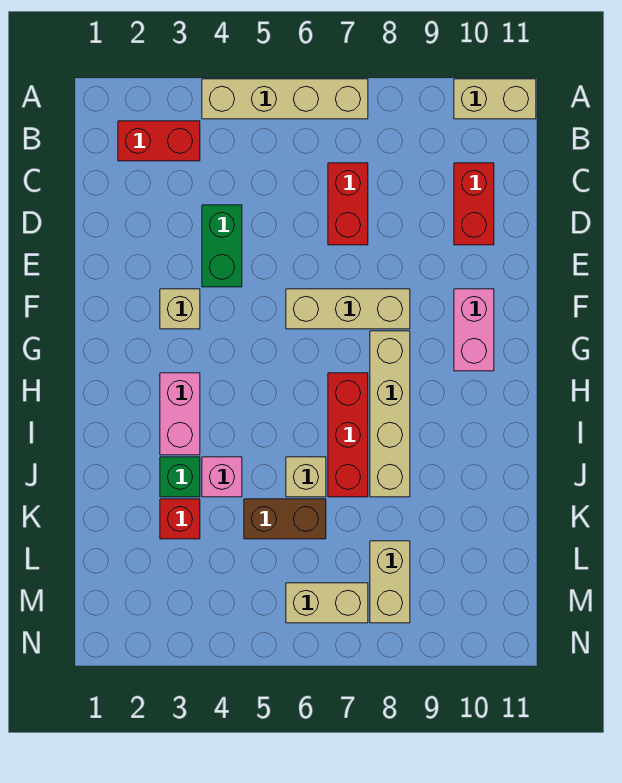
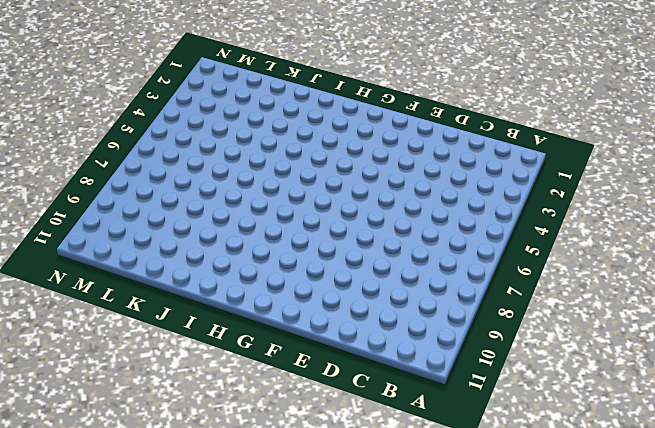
none -> tan 1x4 brick [202,79,368,119]
none -> tan 1x2 brick [454,79,536,119]
none -> red 1x2 brick [118,121,200,161]

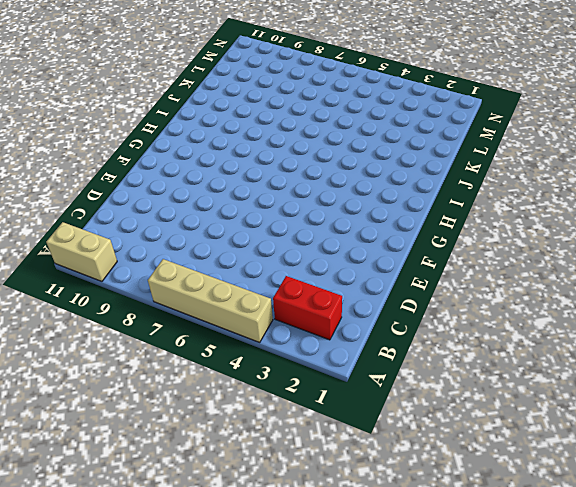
none -> red 1x2 brick [328,163,368,245]
none -> red 1x2 brick [454,163,494,245]
none -> green 1x2 brick [202,205,242,287]

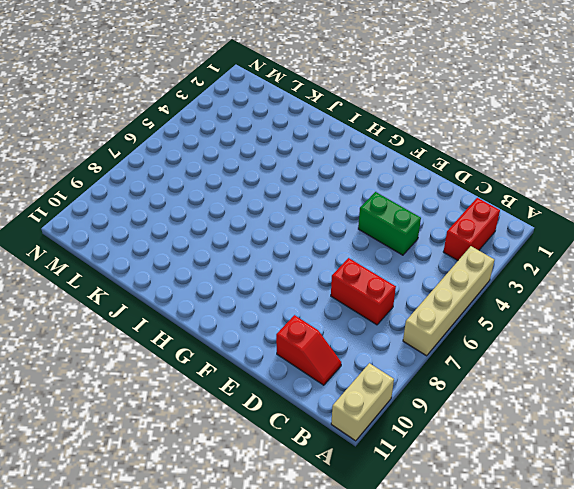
red 1x2 slope [276,315,341,385] -> red 1x2 brick [454,163,494,245]
none -> tan 1x1 brick [160,289,200,329]
none -> tan 1x3 brick [286,289,410,329]
none -> pink 1x2 brick [454,289,494,371]

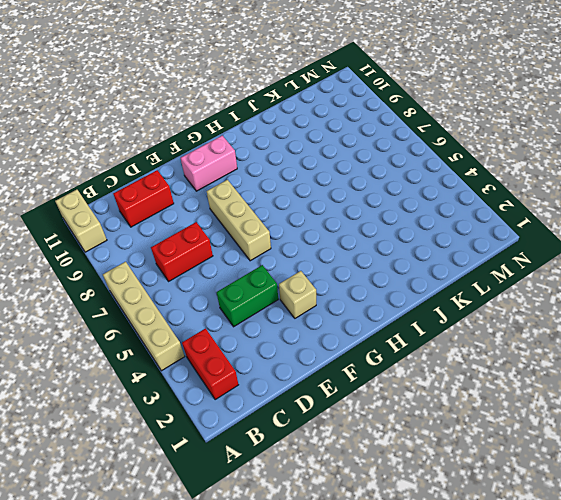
none -> tan 1x4 brick [370,331,410,497]
none -> pink 1x2 brick [160,373,200,455]
none -> red 1x3 brick [328,373,368,497]

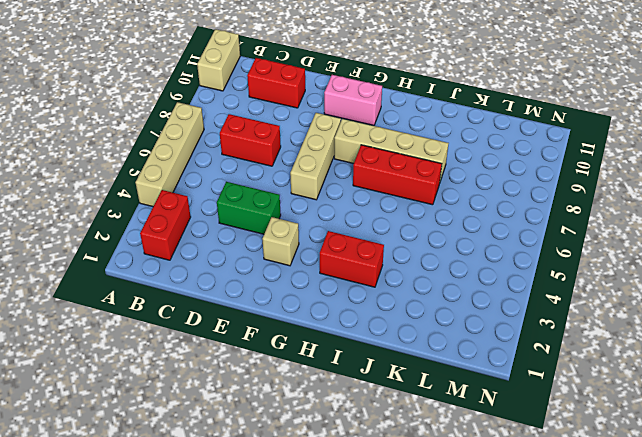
red 1x2 brick [320,231,384,287] -> pink 1x2 brick [160,373,200,455]
none -> green 1x1 brick [160,457,200,497]
none -> pink 1x1 brick [202,457,242,497]
none -> tan 1x1 brick [286,457,326,497]

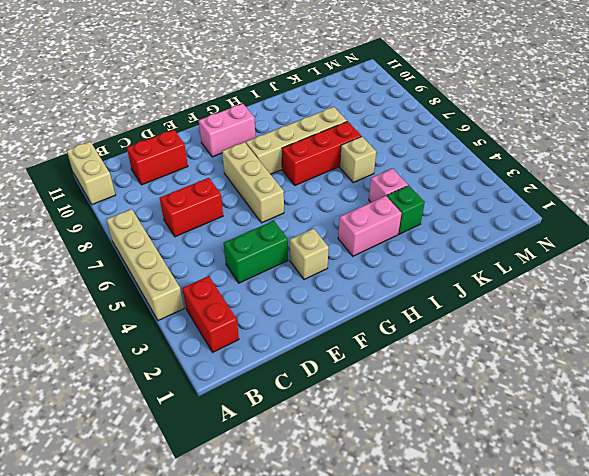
none -> red 1x1 brick [160,499,200,539]
none -> brown 1x2 brick [244,499,326,539]
none -> tan 1x2 brick [370,541,410,623]

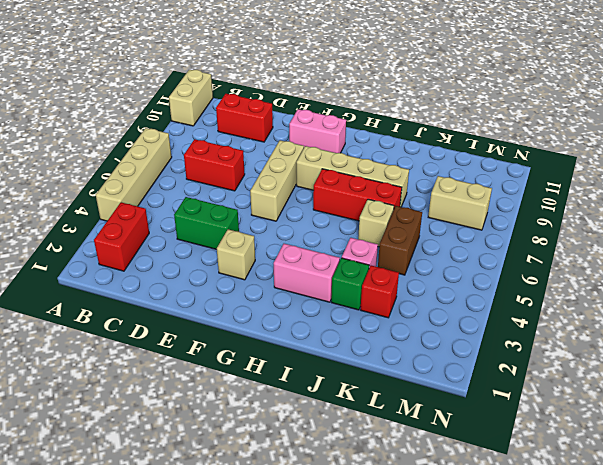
none -> tan 1x2 brick [286,583,368,623]

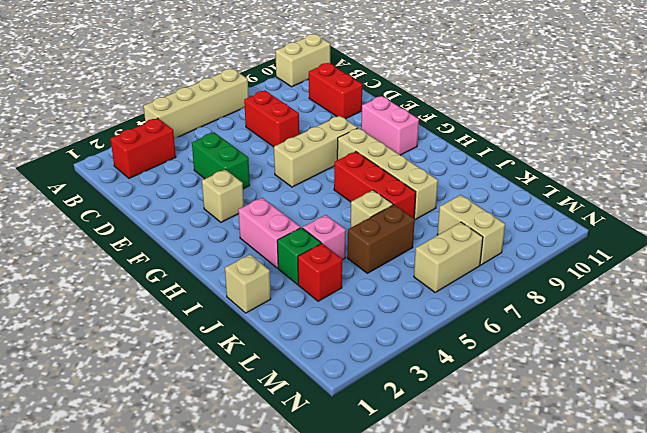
tan 1x1 brick [225,254,271,313] -> none

